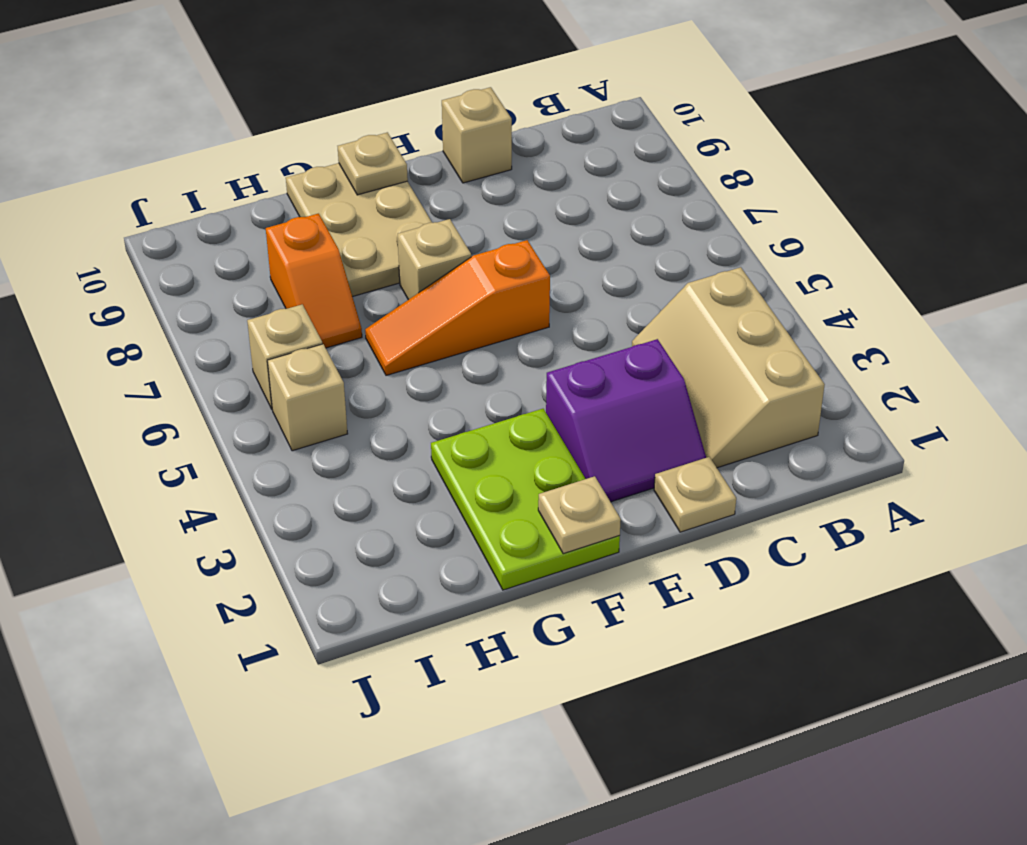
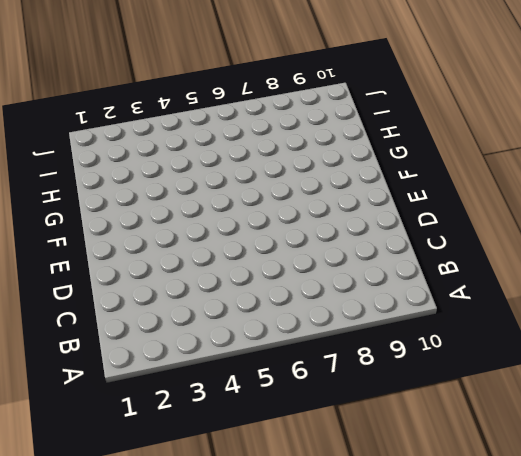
none -> tan 2x3 slope [632,267,825,468]
none -> tan 1x1 plate [654,457,736,532]
none -> purple 2x2 slope [546,339,706,502]

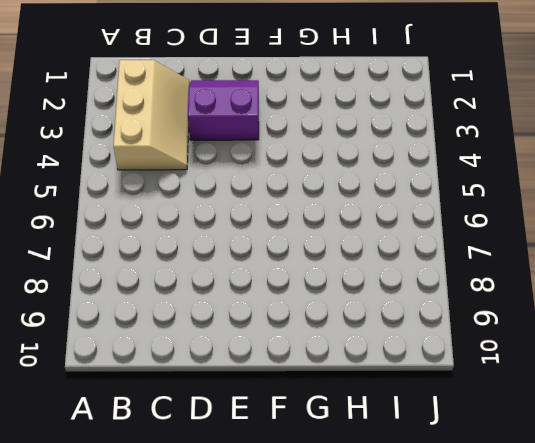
none -> tan 1x1 plate [654,457,736,532]
none -> tan 1x1 brick [442,87,512,183]
none -> orange 1x3 slope [365,240,550,375]

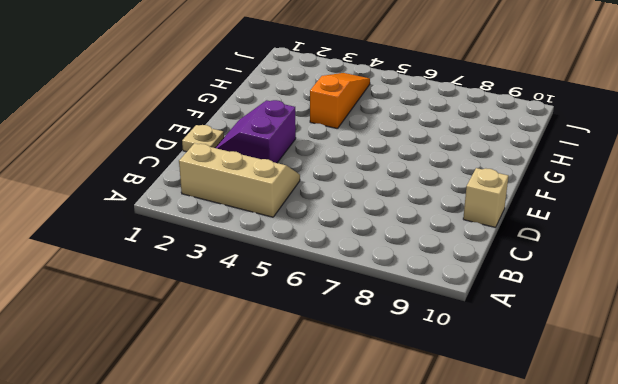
orange 1x3 slope [310,73,370,129] -> orange 1x3 slope moved to [365,240,550,375]
none -> lime 2x3 plate [431,409,620,590]
none -> tan 1x1 brick [398,219,471,300]
none -> tan 2x3 plate [286,163,432,297]

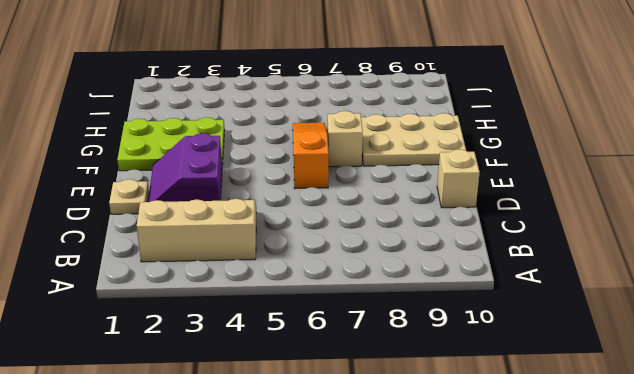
none -> orange 1x2 slope [266,214,362,348]
none -> tan 1x1 brick [267,344,348,451]
none -> tan 1x1 brick [247,304,323,409]

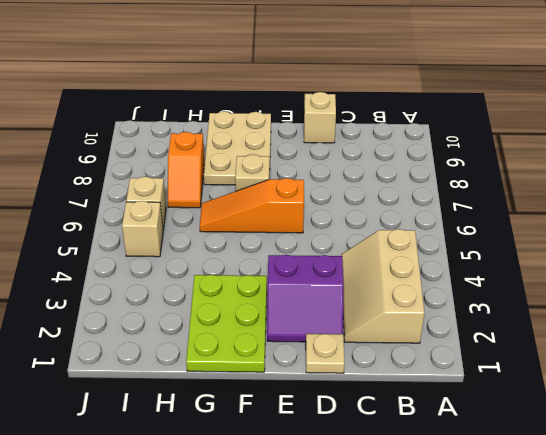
none -> tan 1x1 plate [538,476,621,554]
none -> tan 1x1 plate [338,132,408,195]

